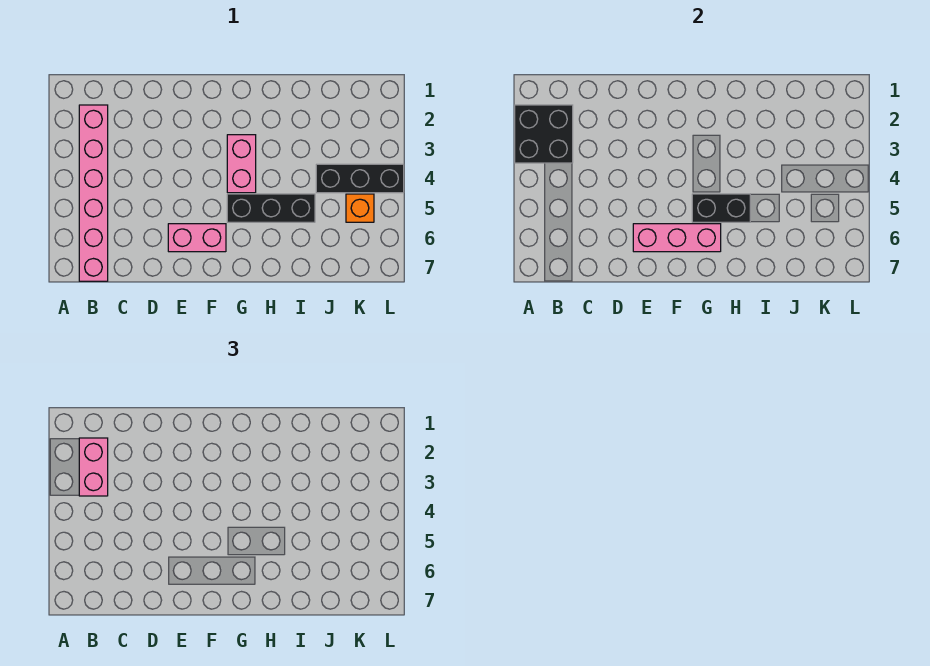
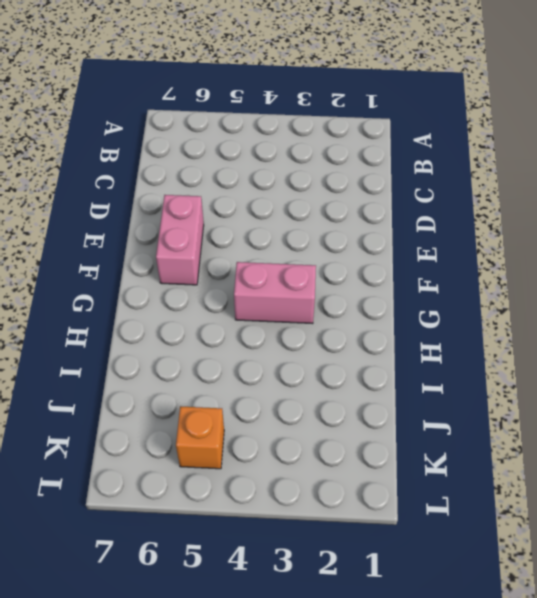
none -> pink 1x6 brick [79,105,108,281]
none -> black 1x3 brick [227,194,315,222]

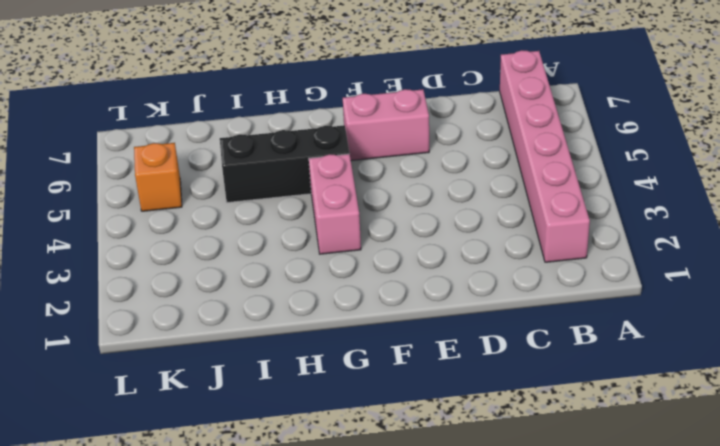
none -> black 1x3 brick [316,164,404,193]
none -> black 2x2 brick [515,105,573,163]

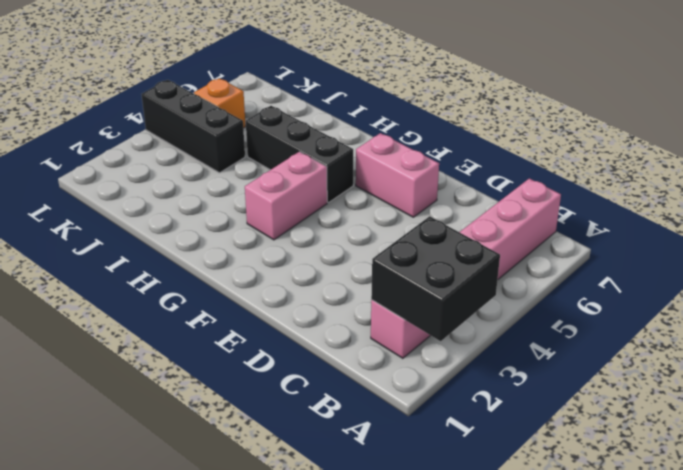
none -> pink 1x3 brick [633,224,721,252]
none -> black 1x2 brick [692,194,750,222]

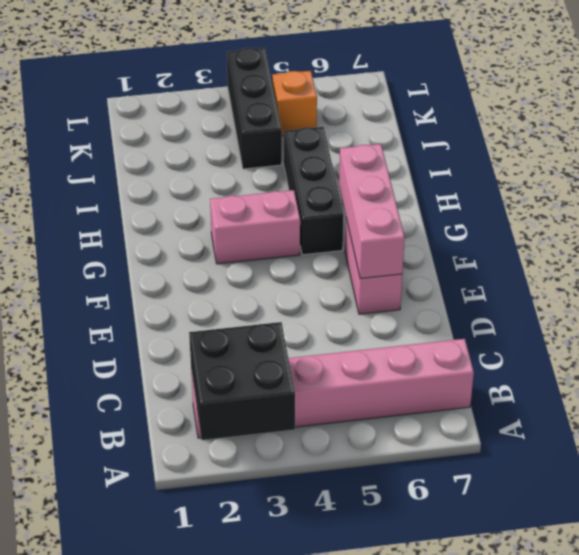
none -> black 1x2 brick [692,194,750,222]
none -> pink 1x2 brick [79,438,108,496]

